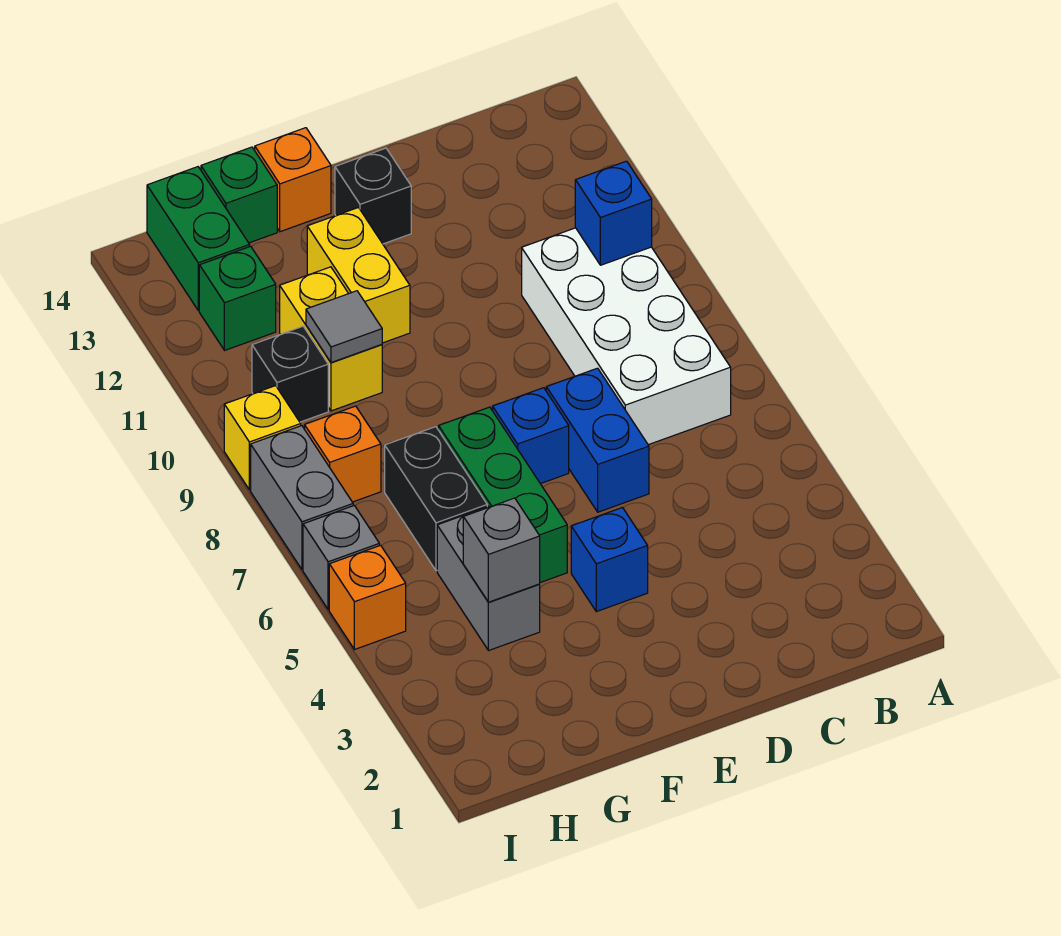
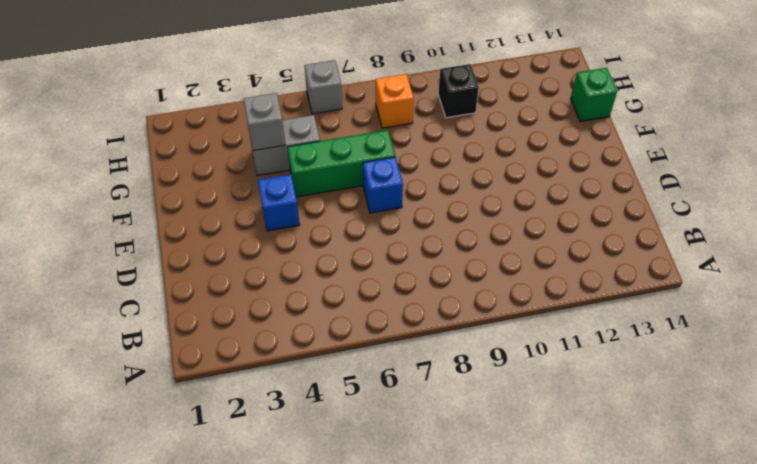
none -> white 2x4 brick [522,228,731,445]
none -> blue 1x2 brick [546,368,649,512]
none -> black 1x1 brick [335,148,411,244]

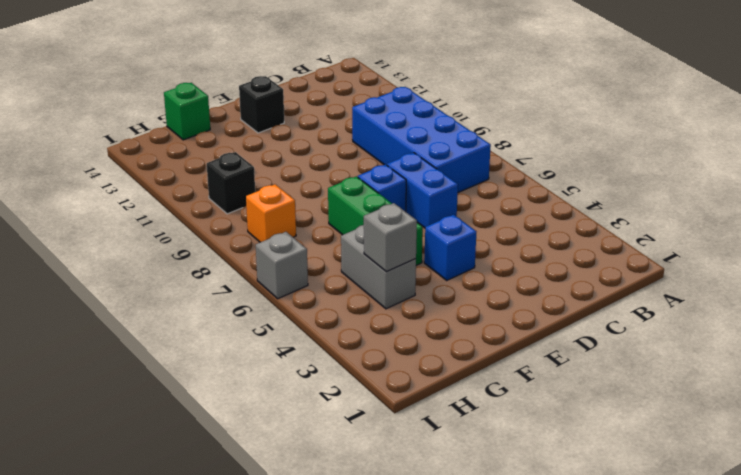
blue 2x4 brick [352,87,491,192] -> white 2x4 brick [522,228,731,445]
none -> yellow 1x2 brick [307,208,410,343]
none -> orange 1x1 brick [255,128,331,232]
none -> black 1x2 brick [385,427,487,571]

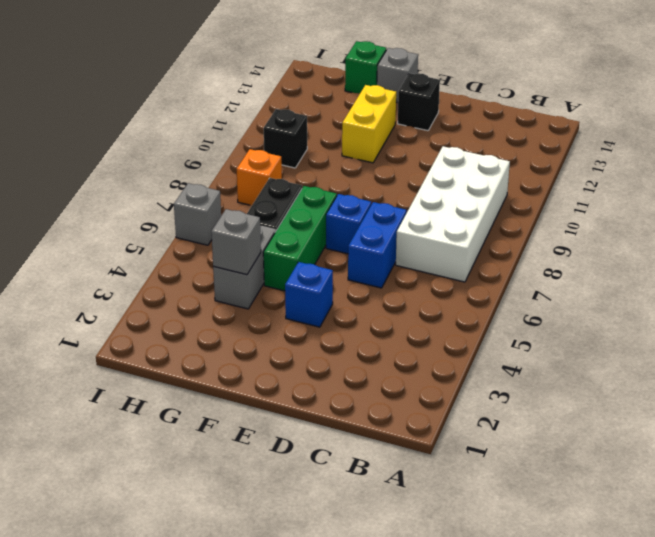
grey 1x1 brick [377,48,418,103] -> orange 1x1 brick [255,128,331,232]
none -> yellow 1x2 brick [280,267,382,411]
none -> green 1x1 brick [199,246,276,350]
none -> green 1x2 brick [147,167,250,311]

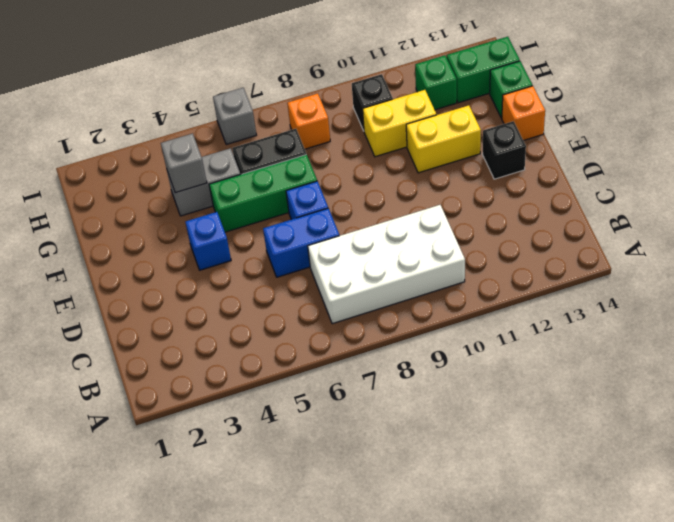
none -> orange 1x1 brick [329,545,406,650]
none -> grey 1x2 brick [251,426,353,570]
none -> yellow 1x1 brick [224,386,301,490]

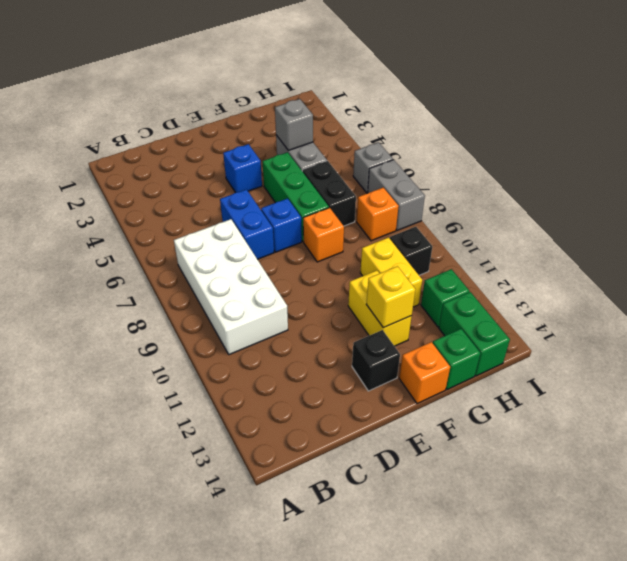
orange 1x1 brick [303,208,344,262] -> orange 1x1 brick moved to [329,545,406,650]
yellow 1x1 brick [366,266,415,328] -> yellow 1x1 brick moved to [224,386,301,490]
none -> blue 1x1 brick [575,161,652,265]
none -> grey 1x1 tile [306,291,382,363]

